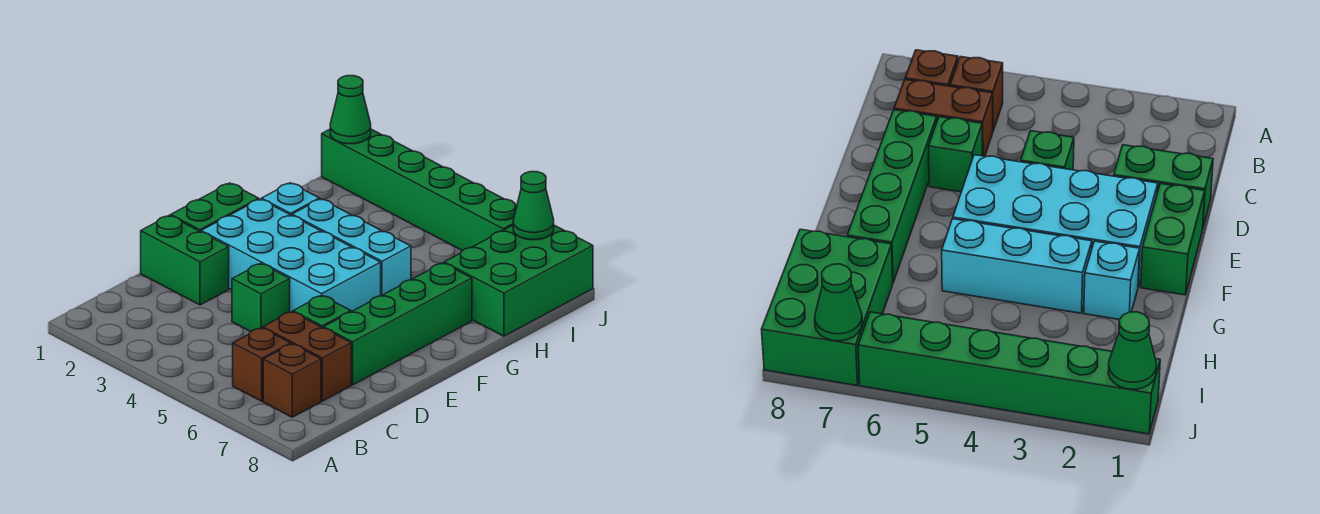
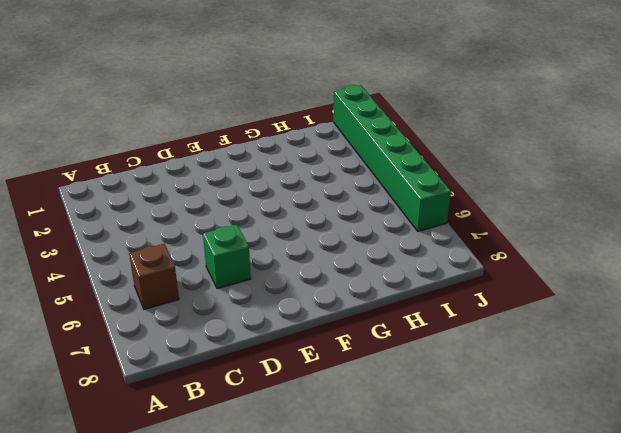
none -> brown 1x1 brick [263,344,321,417]
none -> brown 1x2 brick [263,312,351,401]
none -> green 1x2 brick [141,215,229,305]

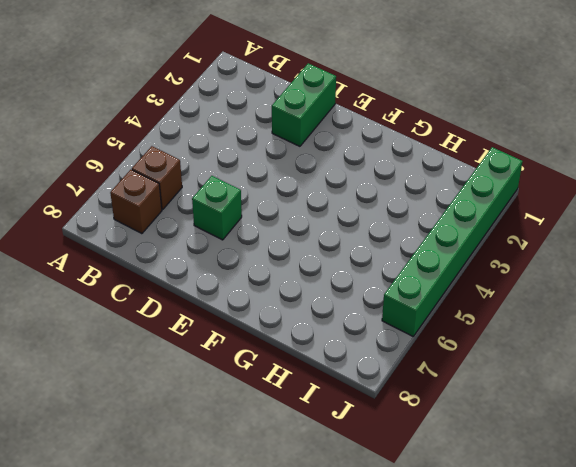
none -> brown 1x2 brick [263,312,351,401]
none -> green 1x1 brick [232,263,290,332]
none -> green 1x4 brick [324,263,472,385]

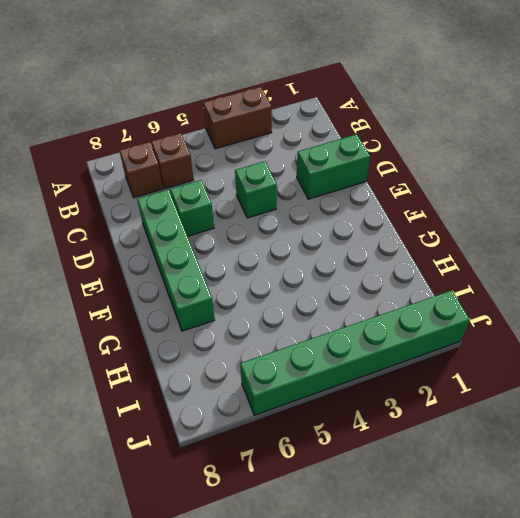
brown 1x2 brick [203,87,272,149] -> brown 1x2 brick moved to [263,312,351,401]
none -> green 1x2 brick [171,183,259,232]
none -> cyan 2x4 brick [201,199,381,312]
none -> cyan 1x1 brick [262,183,319,215]

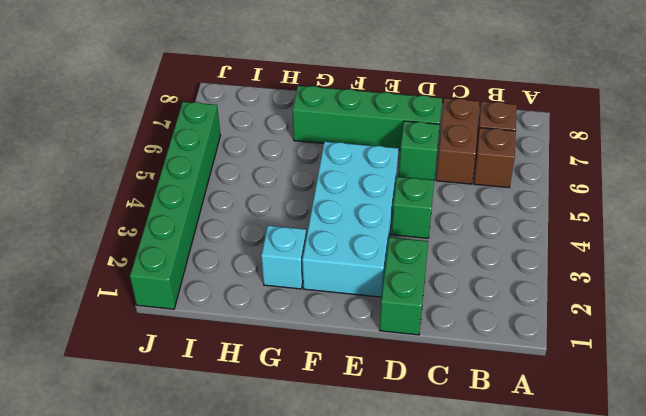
none -> green 1x2 brick [171,183,259,232]
none -> cyan 1x3 brick [292,199,411,296]
none -> green 2x3 brick [444,225,593,336]

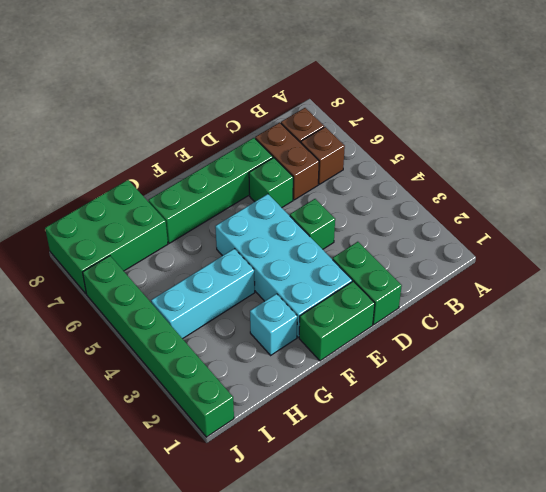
cyan 1x3 brick [151,249,255,339] -> cyan 1x3 brick turned to [292,199,411,296]
none -> green 1x1 cone [330,76,371,144]
none -> green 1x1 cone [513,172,554,240]

